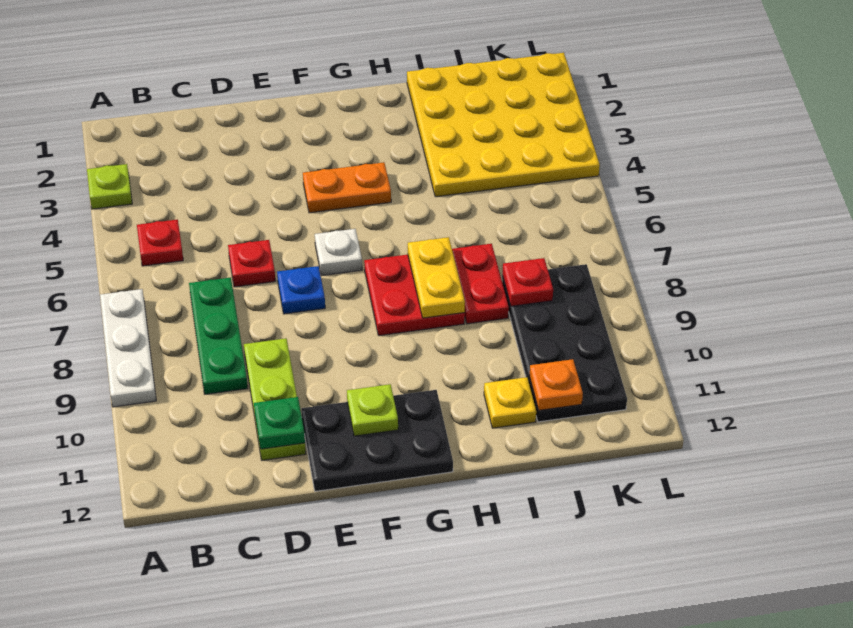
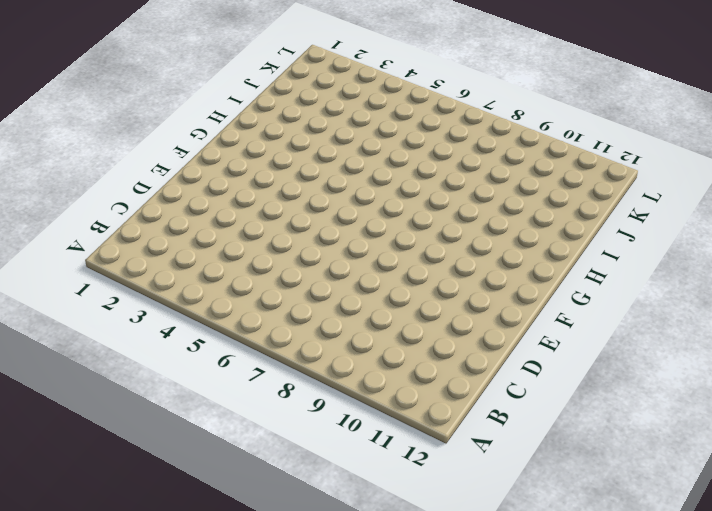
none -> lime 1x1 plate [87,164,132,209]
none -> white 1x3 plate [100,289,156,407]
none -> red 1x1 plate [137,219,183,266]

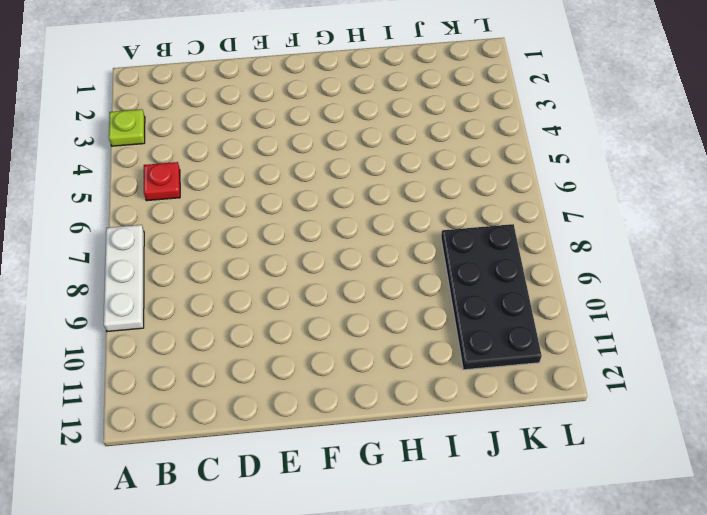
none -> green 1x3 plate [189,278,248,394]
none -> red 1x1 plate [228,240,275,287]
none -> lime 1x3 plate [244,338,306,460]

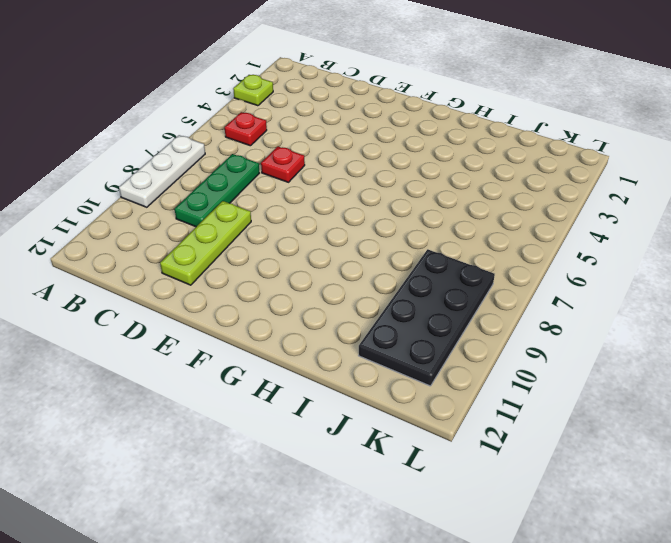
none -> blue 1x1 plate [277,266,325,314]
none -> black 2x3 plate [301,390,453,491]
none -> orange 1x2 plate [303,162,391,213]

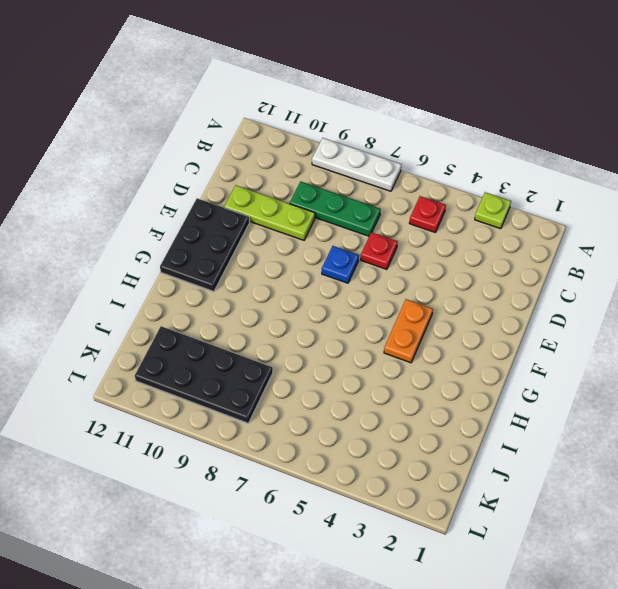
none -> white 1x1 plate [315,229,362,276]
none -> red 2x2 plate [364,255,465,336]
none -> yellow 4x4 plate [407,53,600,197]

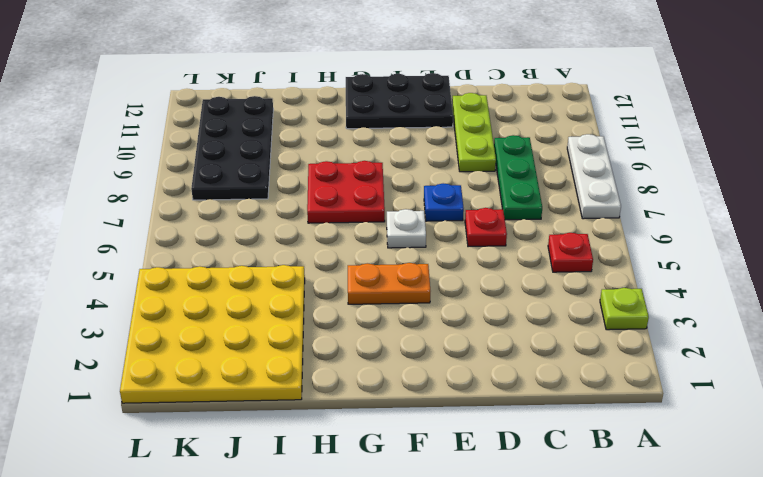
none -> red 1x2 plate [452,244,509,324]
none -> yellow 1x1 plate [484,377,536,428]
none -> green 1x1 plate [254,397,305,449]

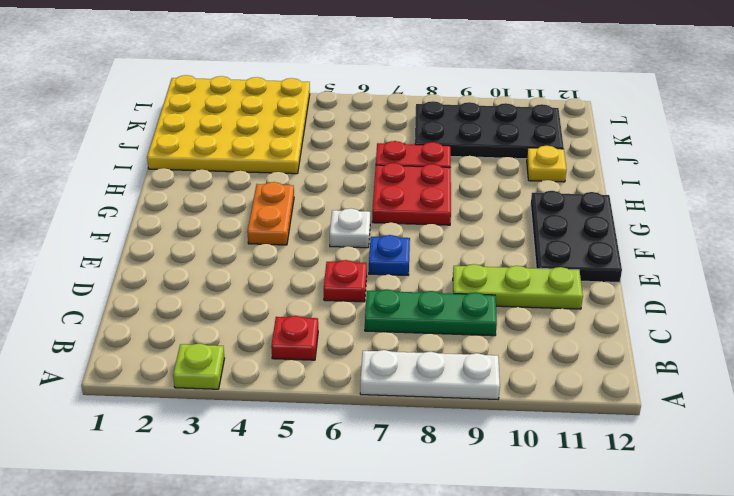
none -> green 1x1 plate [254,397,305,449]
none -> lime 1x1 plate [347,384,398,436]
none -> yellow 1x2 plate [408,237,465,318]

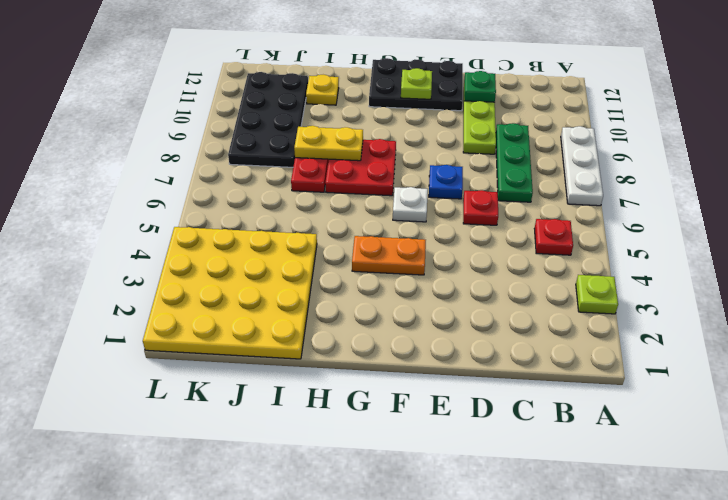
yellow 1x2 plate [294,126,363,161] -> yellow 1x2 plate turned to [408,237,465,318]
none -> red 1x1 plate [502,258,553,306]
none -> orange 1x1 plate [529,359,583,410]

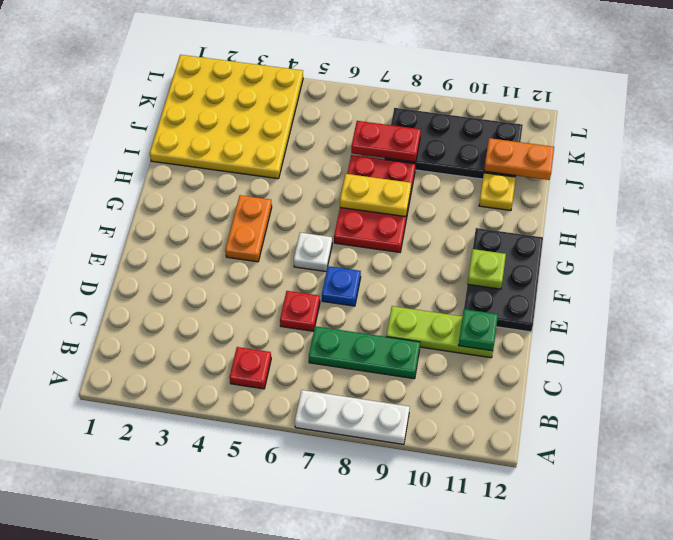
red 1x2 plate [351,121,421,162] -> red 1x1 plate [502,258,553,306]
orange 1x2 plate [484,138,554,180] -> orange 1x1 plate [529,359,583,410]
none -> lime 1x1 plate [87,164,132,209]

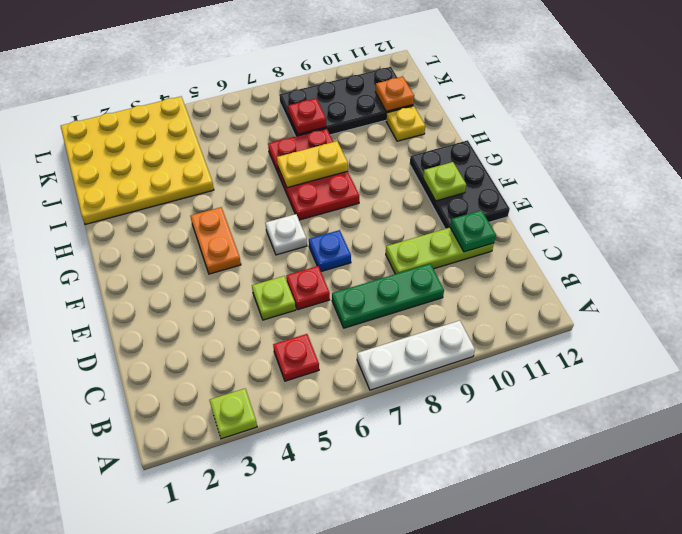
lime 1x1 plate [252,276,296,320] -> none

